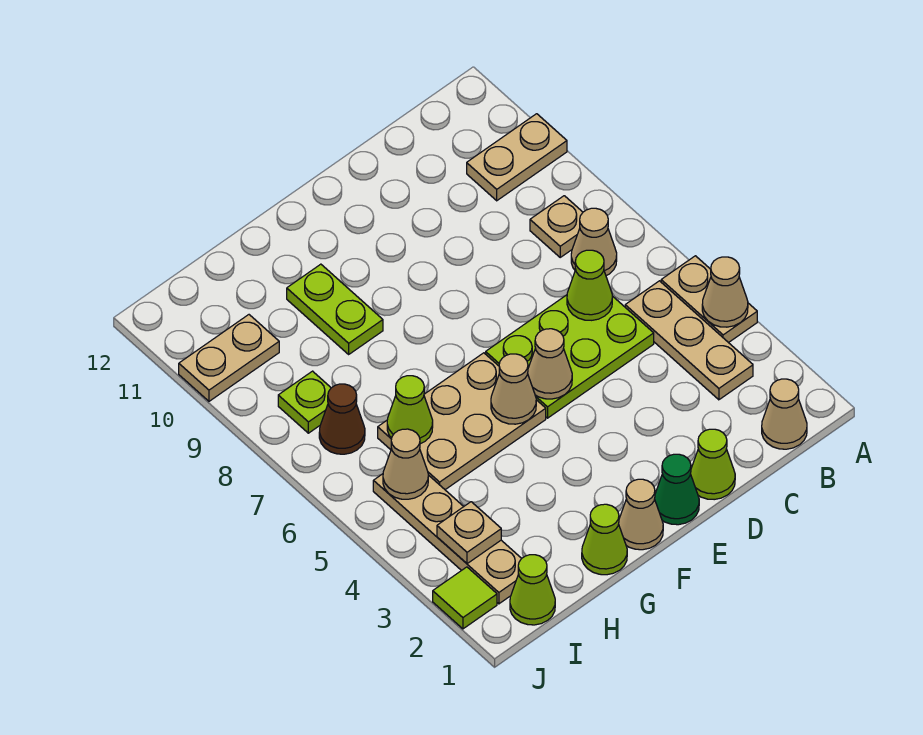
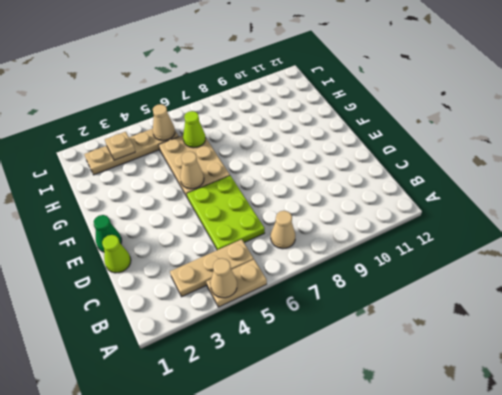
none -> tan 1x2 plate [467,114,567,201]
none -> tan 1x1 cone [762,379,807,449]
none -> tan 1x1 plate [530,196,583,257]

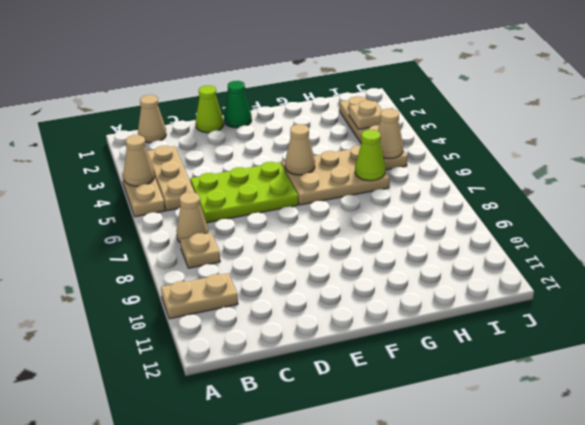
none -> tan 1x1 cone [619,479,663,550]
none -> lime 1x1 cone [582,504,627,575]
none -> lime 1x2 plate [287,264,383,354]

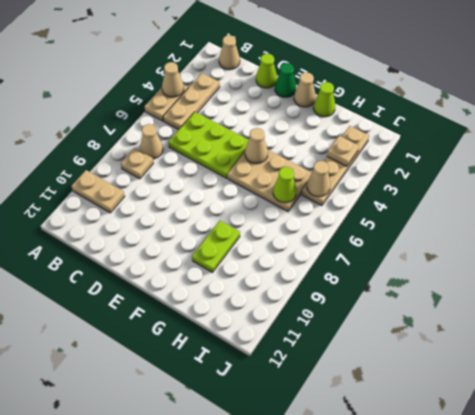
none -> lime 1x1 cone [510,555,555,625]
none -> brown 1x1 cone [319,384,365,454]
none -> lime 1x1 plate [278,371,331,433]

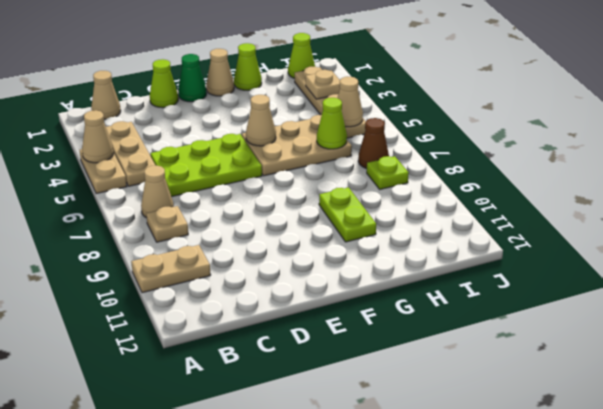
none -> tan 1x2 plate [179,315,279,401]
none -> lime 1x1 tile [433,567,497,629]
none -> lime 1x1 cone [567,250,612,320]

